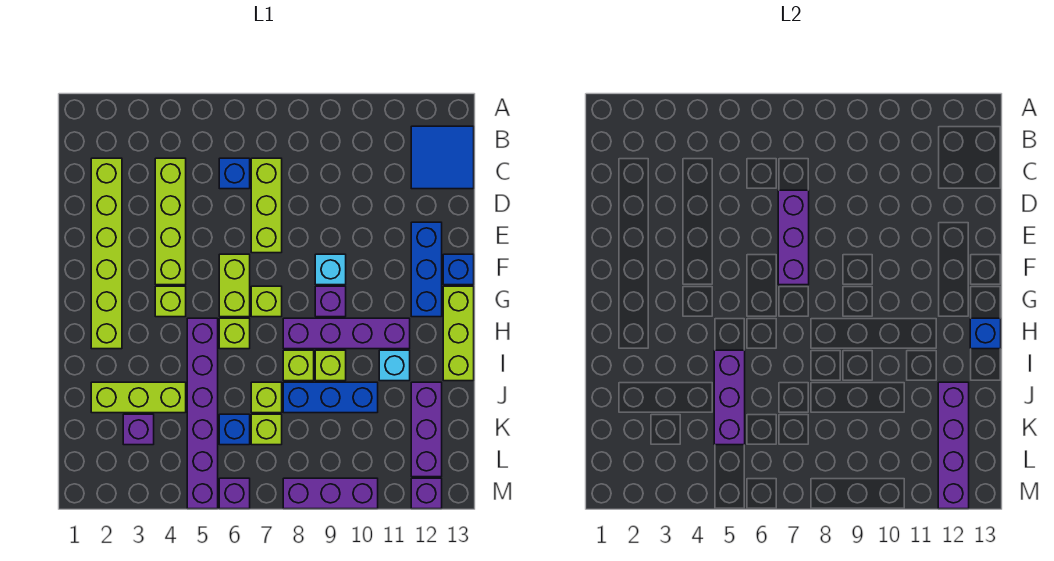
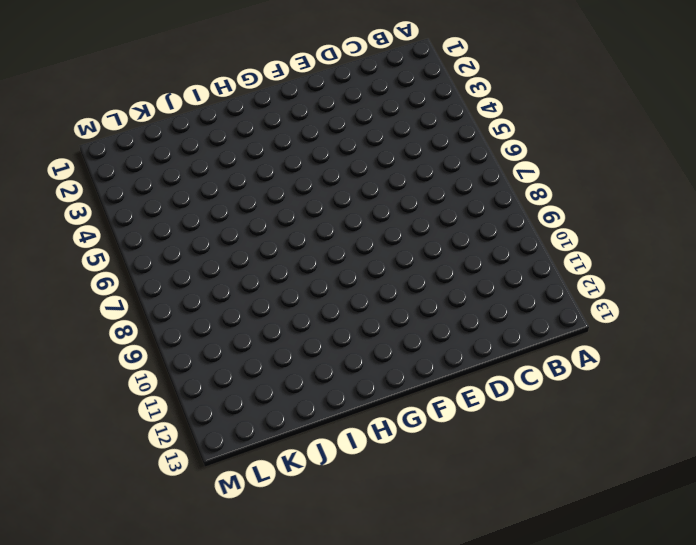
none -> blue 2x2 tile [411,126,474,189]
none -> lime 1x6 brick [91,158,122,349]
none -> lime 1x4 brick [155,158,186,285]
none -> blue 1x1 brick [219,158,250,189]

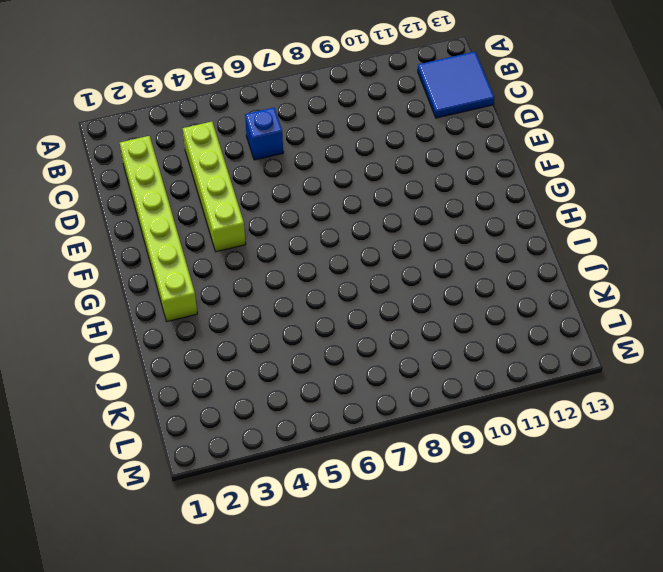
none -> lime 1x3 brick [251,158,282,253]
none -> blue 1x3 brick [411,222,442,317]
none -> lime 1x2 brick [219,254,250,317]
none -> cyan 1x1 brick [315,254,346,285]

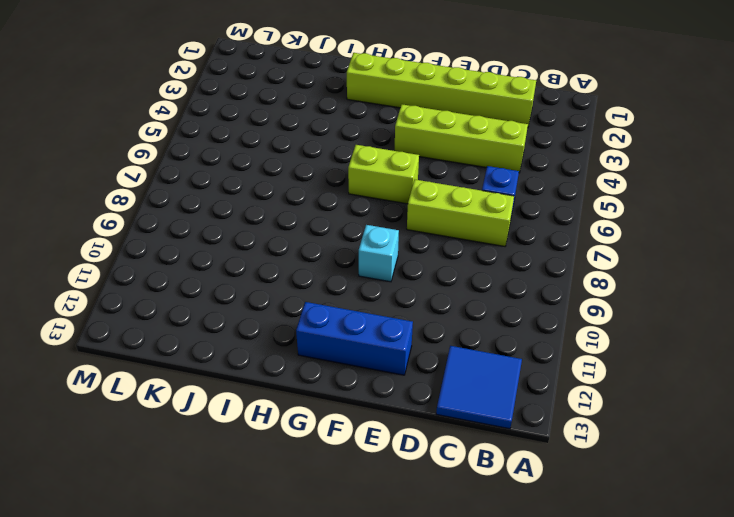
none -> blue 1x1 brick [443,254,474,285]
none -> lime 1x1 brick [155,286,186,317]
none -> lime 1x1 brick [251,286,282,317]
none -> purple 1x1 brick [315,286,346,317]

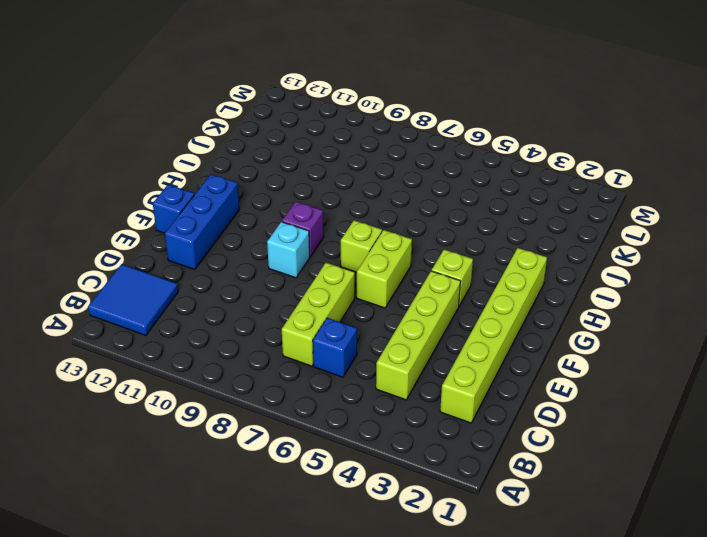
none -> lime 1x3 brick [443,286,474,381]
none -> purple 1x6 brick [187,318,218,509]
none -> lime 1x1 brick [219,318,250,349]
none -> purple 1x4 brick [283,318,410,349]

